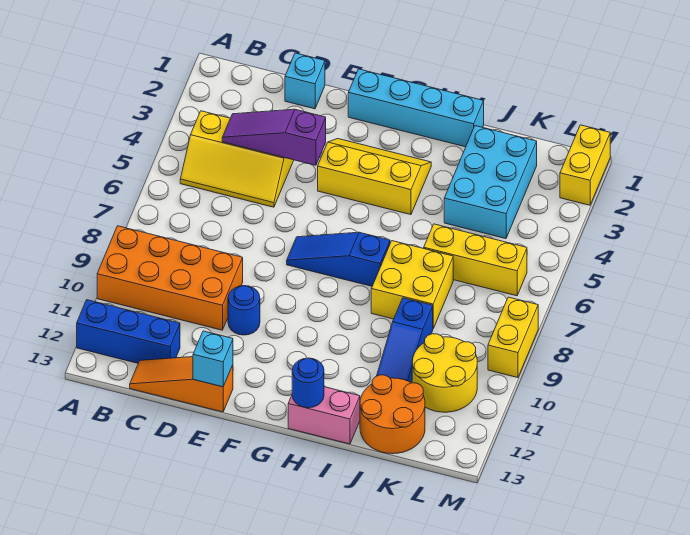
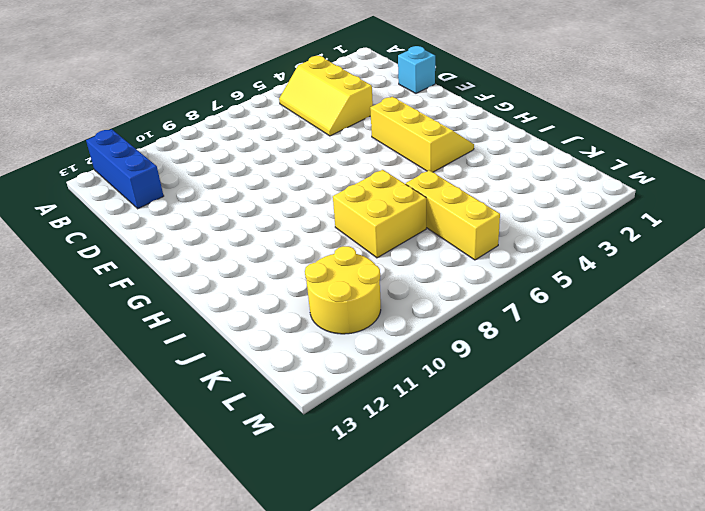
none -> orange 2x4 brick [97,226,243,330]
none -> orange 1x3 slope [130,357,233,412]
none -> blue 1x1 round brick [228,286,260,335]

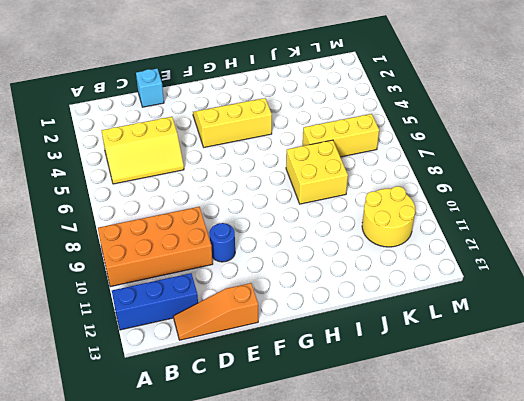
none -> cyan 1x4 brick [348,69,484,147]
none -> blue 1x3 slope [287,232,390,286]
none -> pink 1x2 brick [288,387,360,444]

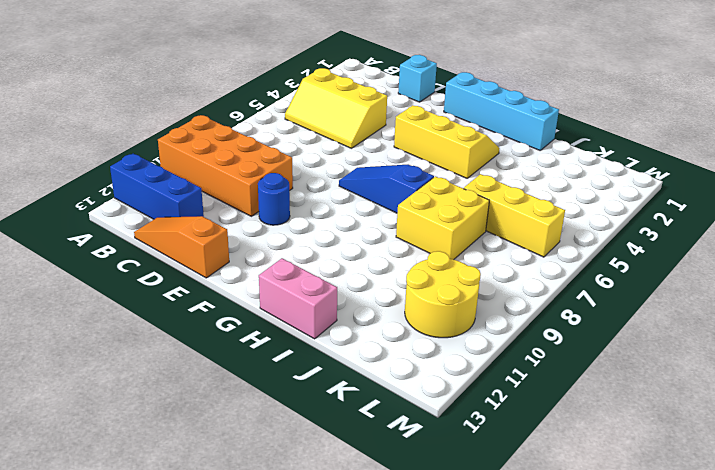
none -> cyan 2x3 brick [444,126,537,239]
none -> blue 1x3 slope [377,298,433,382]
none -> orange 2x2 round brick [360,375,425,454]

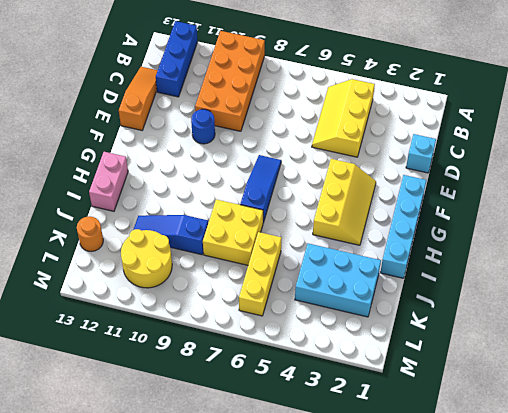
orange 1x1 round brick [77,216,103,251] -> orange 2x2 round brick [360,375,425,454]
none -> yellow 1x2 brick [560,125,610,205]
none -> yellow 1x2 brick [488,297,538,378]
none -> purple 1x3 slope [222,109,326,165]

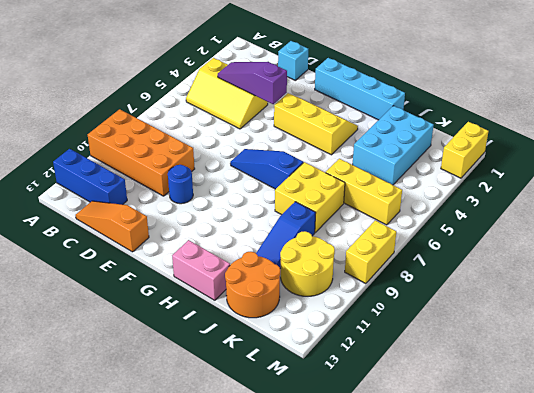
none -> cyan 1x1 brick [193,331,233,387]
none -> blue 1x1 round brick [292,358,324,408]

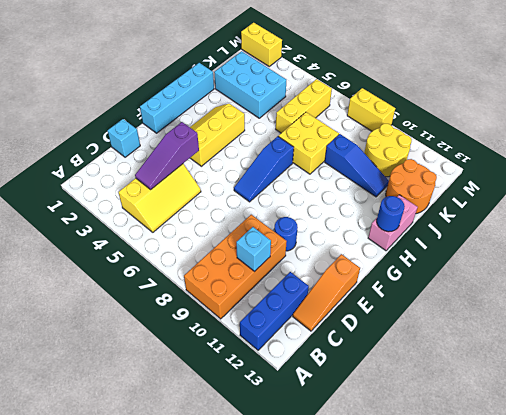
cyan 1x1 brick [236,227,271,272] -> cyan 1x1 brick moved to [193,331,233,387]

